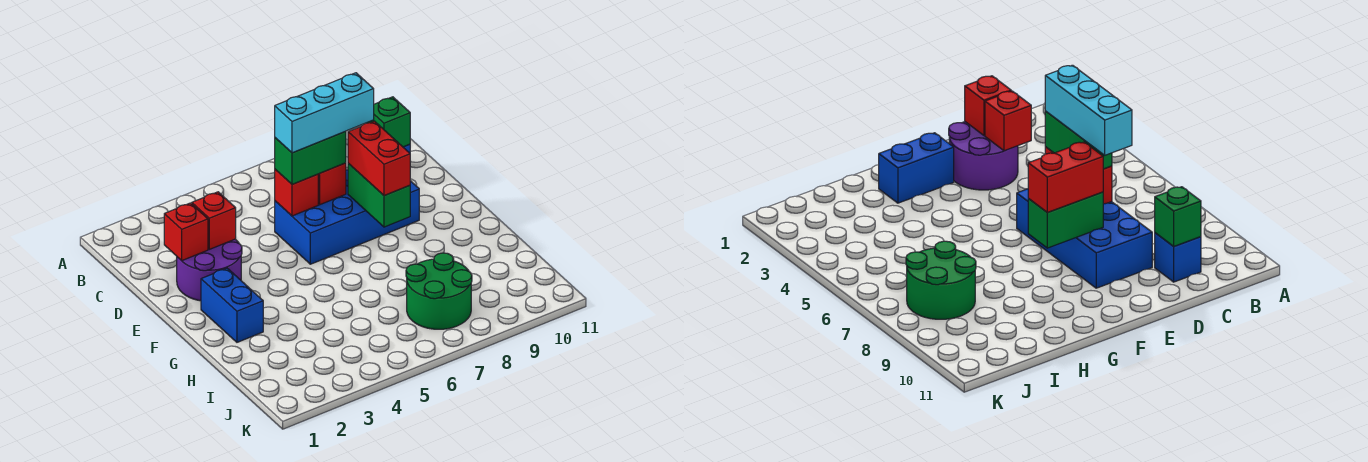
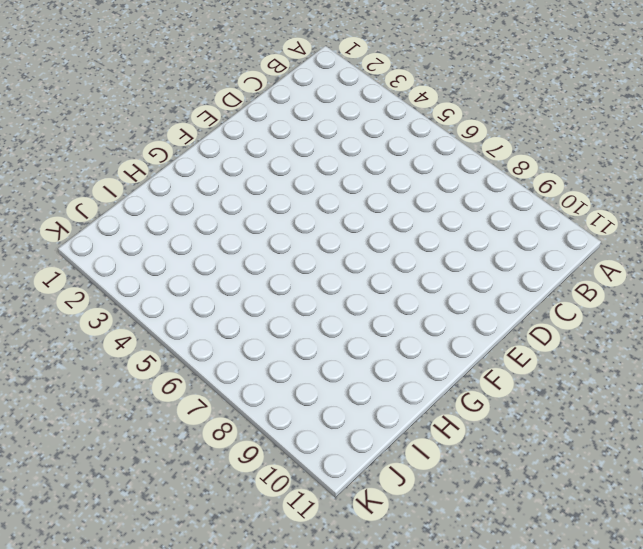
none -> blue 1x1 brick [1155,233,1201,282]
none -> purple 2x2 round brick [177,239,242,301]
none -> blue 2x4 brick [275,170,419,264]

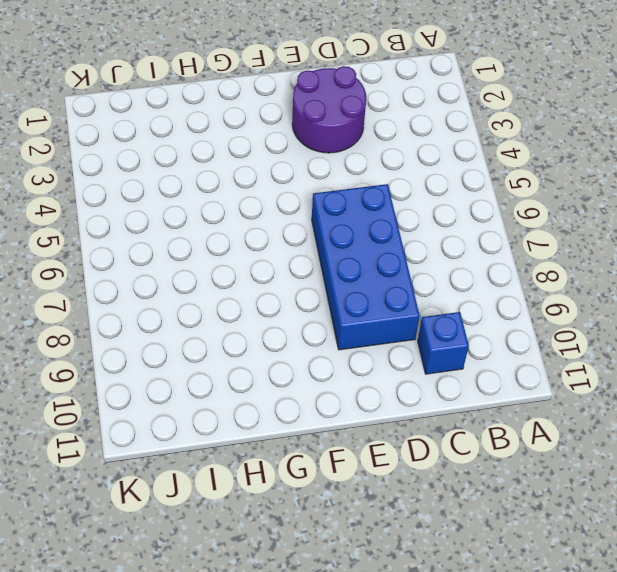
none -> blue 1x2 brick [201,268,263,342]
none -> green 2x2 round brick [406,253,472,329]
none -> green 1x1 brick [367,97,410,147]

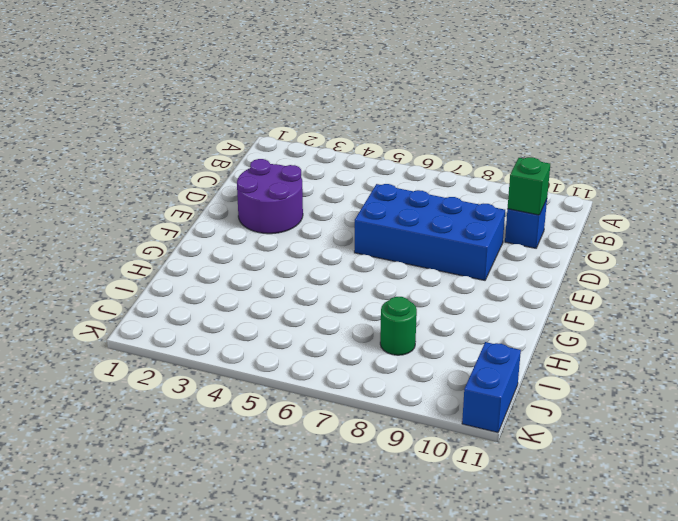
green 1x1 round brick [380,297,417,355] -> green 2x2 round brick [406,253,472,329]
blue 1x2 brick [462,342,521,433] -> blue 1x2 brick moved to [201,268,263,342]
none -> red 1x1 brick [164,203,208,261]
none -> red 1x1 brick [192,192,236,249]
none -> red 1x1 brick [275,169,318,216]

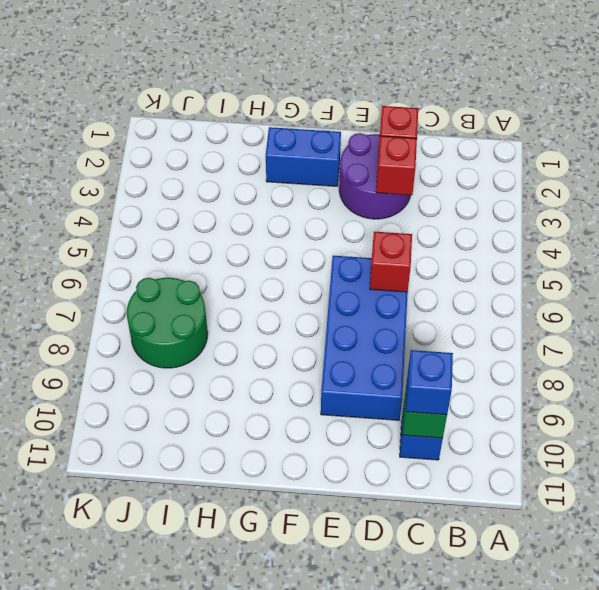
blue 1x1 brick [406,350,453,415] -> none
none -> red 1x1 brick [318,163,346,205]
none -> green 1x2 brick [348,164,410,227]
none -> green 1x2 brick [275,131,346,184]

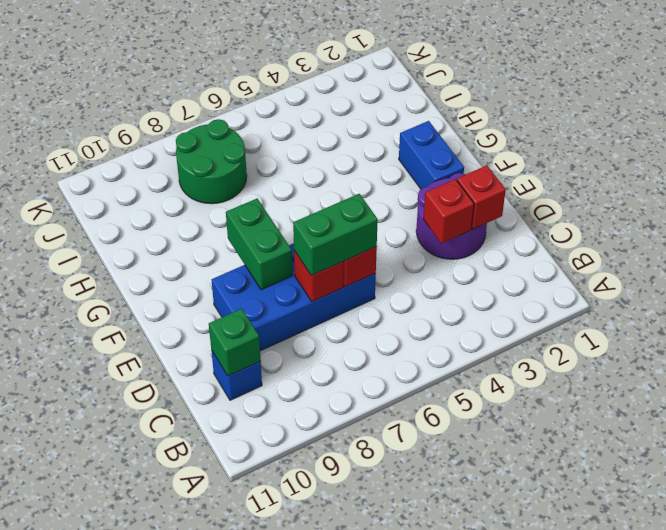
none -> red 1x2 brick [348,121,410,196]
none -> cyan 1x3 brick [275,73,374,153]

